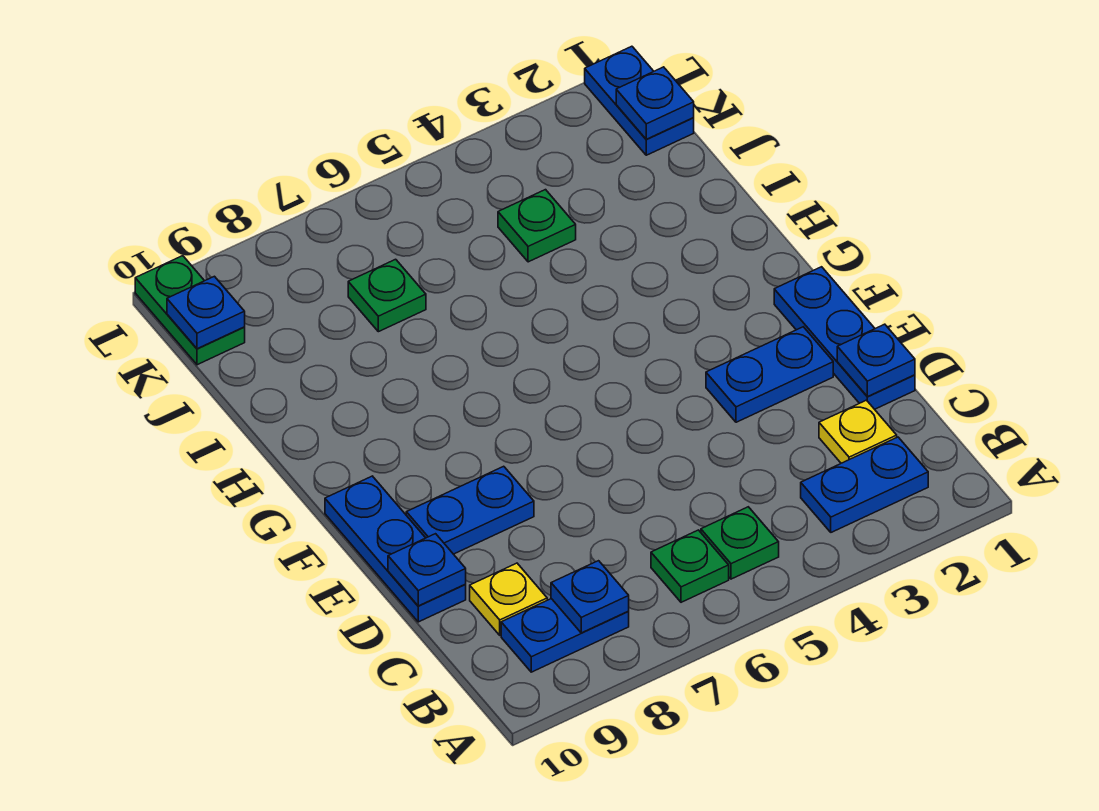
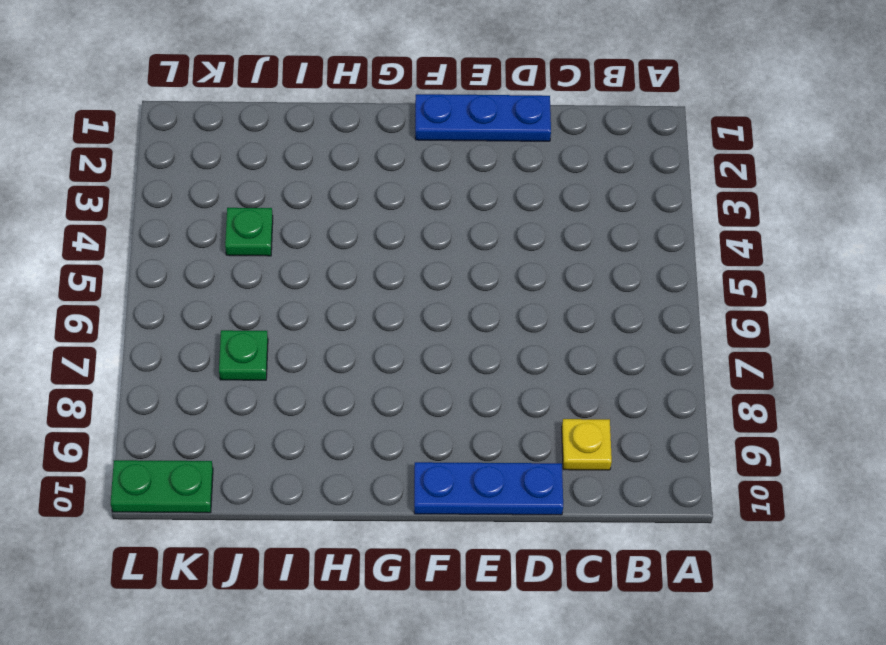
none -> blue 1x2 plate [801,437,928,532]
none -> green 1x1 plate [701,507,779,579]
none -> green 1x1 plate [651,530,729,602]

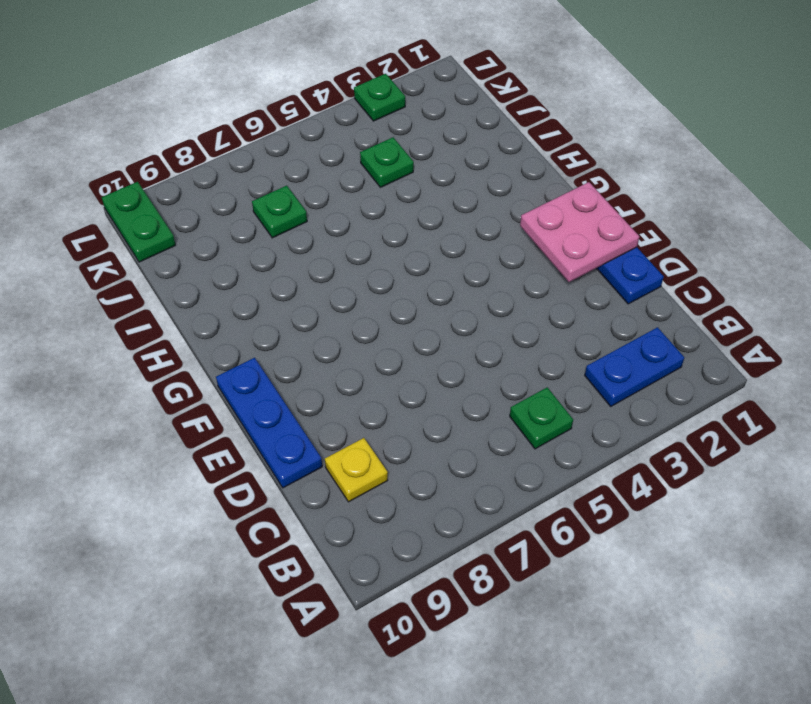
pink 2x2 plate [520,182,639,282] -> none
green 1x1 plate [354,74,405,121] -> green 1x1 plate moved to [651,530,729,602]
none -> blue 1x2 plate [501,599,629,672]
none -> yellow 1x1 plate [819,400,897,463]
none -> blue 1x2 plate [706,327,833,422]

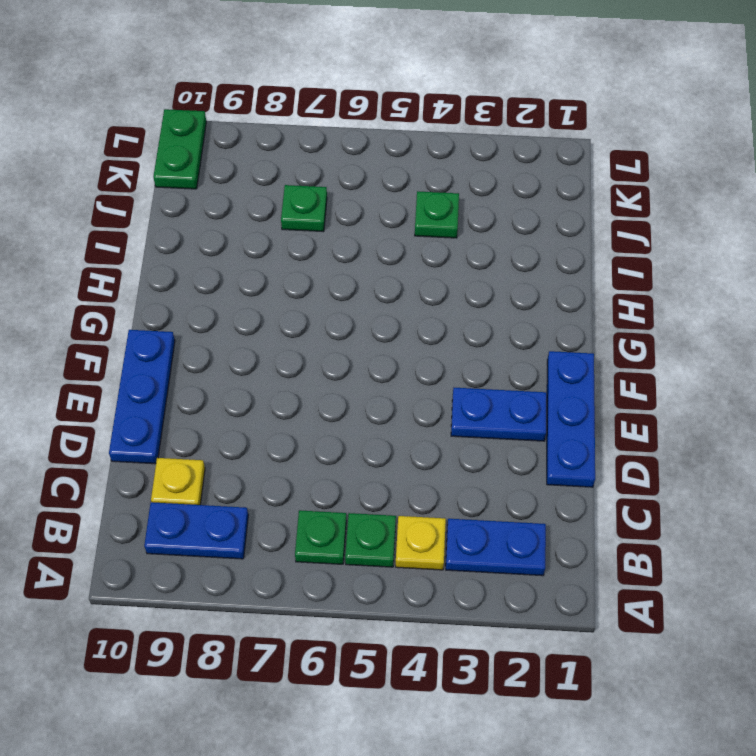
yellow 1x1 plate [396,516,446,570] -> yellow 1x1 plate moved to [819,400,897,463]
none -> blue 1x2 plate [406,466,534,554]
none -> blue 1x2 plate [585,46,694,155]
none -> blue 1x1 plate [551,561,629,633]

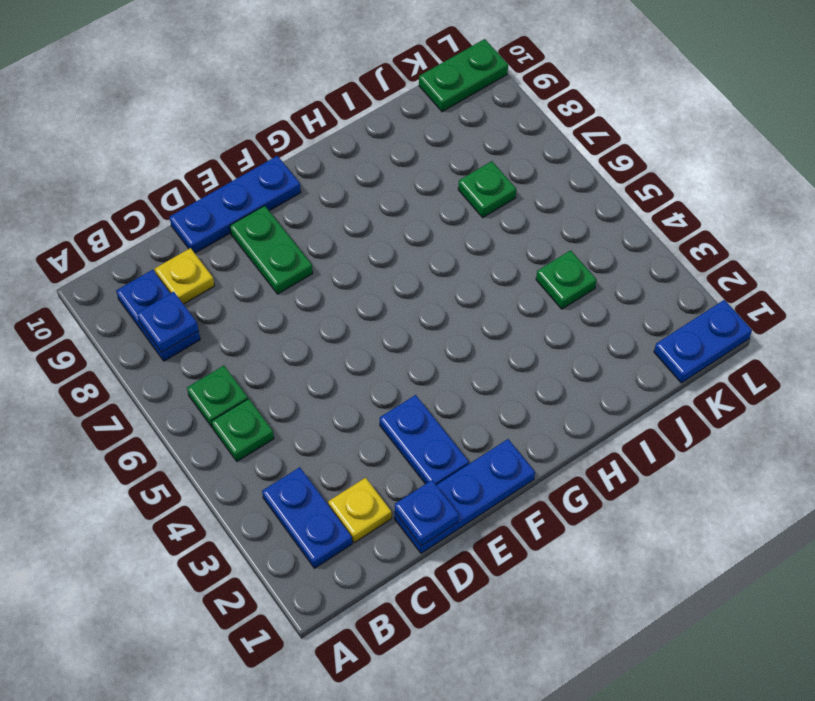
green 1x2 plate [230,206,313,294] -> blue 1x2 plate [406,466,534,554]
none -> blue 1x1 plate [388,534,466,606]
none -> blue 1x1 plate [616,67,694,139]
none -> blue 1x1 plate [167,276,245,349]

